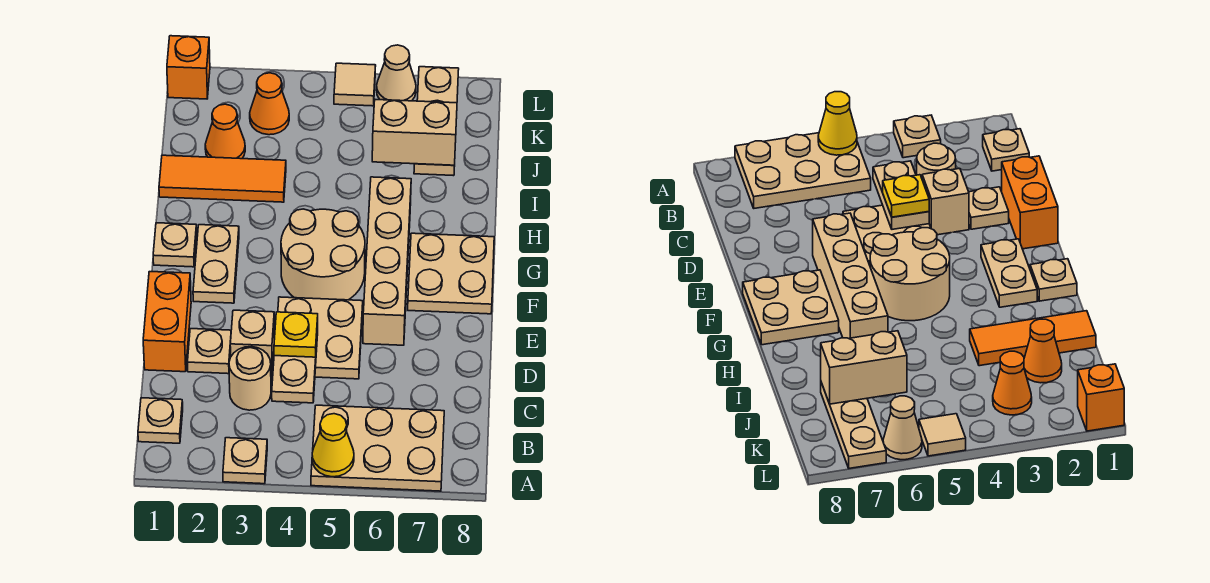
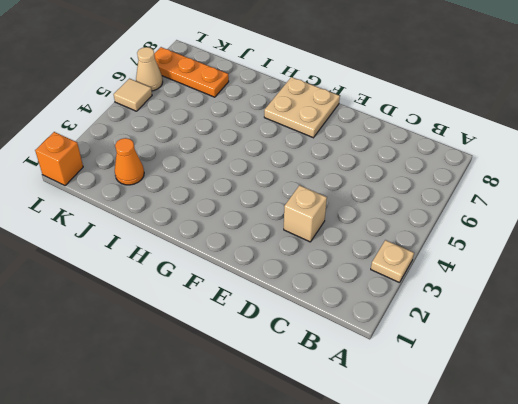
orange 1x3 plate [154,47,229,97] -> tan 1x3 plate [414,67,459,176]
none -> tan 2x3 plate [311,405,444,491]
none -> tan 1x1 plate [138,398,183,443]
none -> tan 1x1 round brick [229,347,271,410]

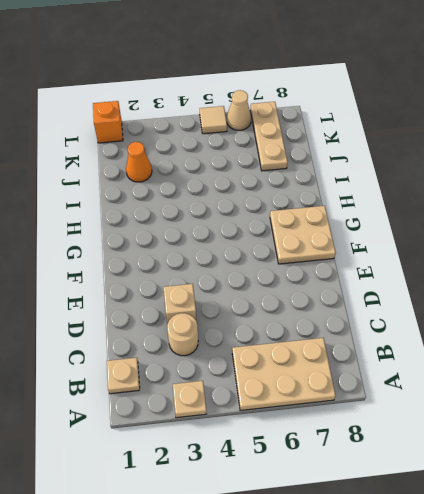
none -> orange 1x2 brick [143,272,191,372]
none -> tan 1x1 plate [188,329,231,374]
none -> tan 2x2 plate [278,297,363,379]

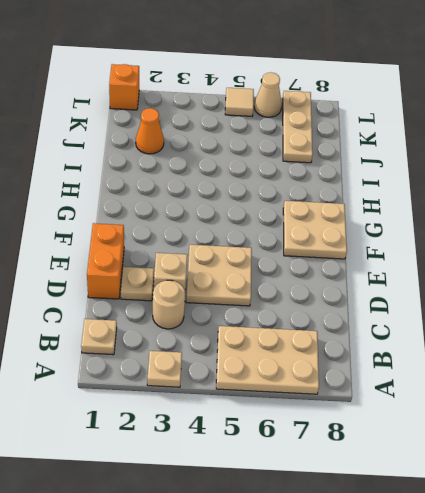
none -> tan 1x4 brick [363,177,411,345]
none -> tan 1x2 plate [193,225,239,303]
none -> tan 2x2 round brick [281,209,365,300]

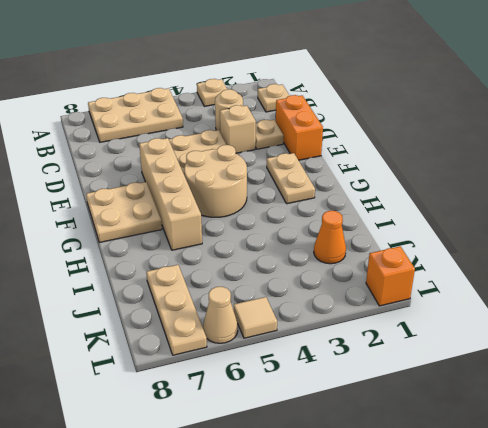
none -> tan 1x1 plate [153,223,197,267]
none -> orange 1x3 tile [159,155,286,202]
none -> orange 1x1 cone [250,73,289,135]

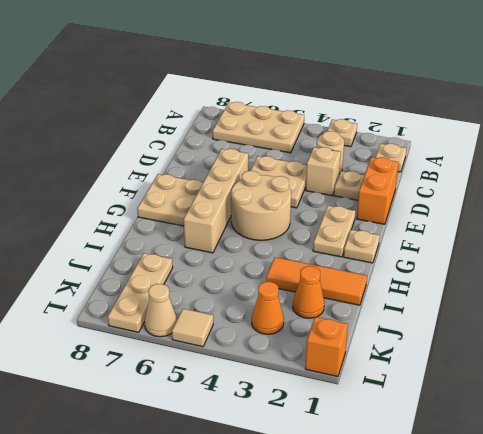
none -> yellow 1x1 cone [312,414,354,477]
none -> tan 1x2 plate [272,327,318,403]
none -> tan 1x2 brick [372,100,457,165]

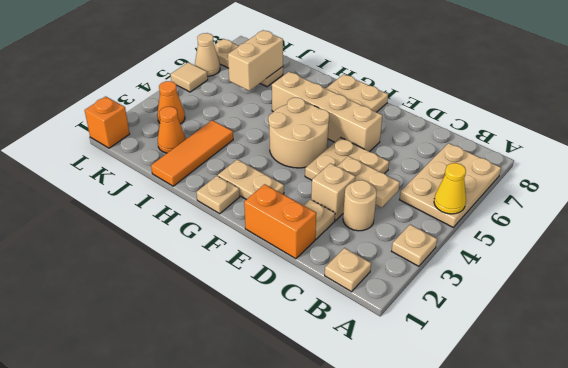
none -> yellow 1x1 plate [274,312,318,357]

